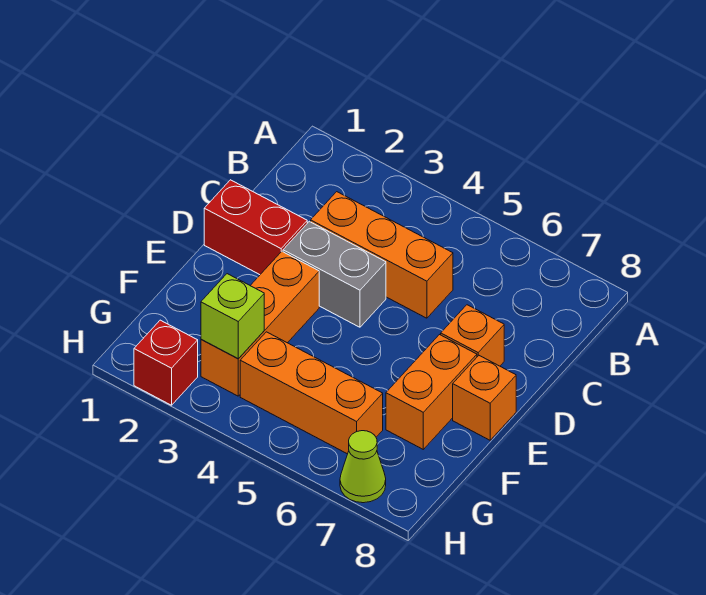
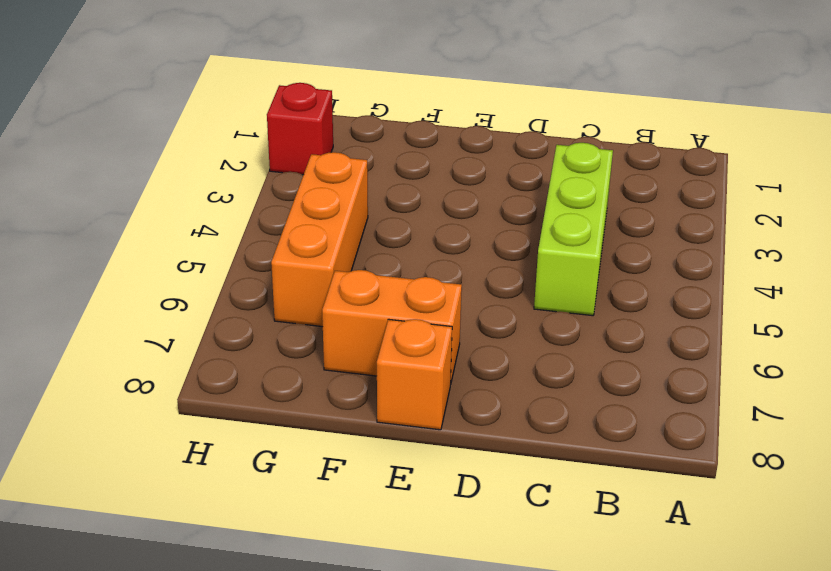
lime 1x3 brick [534,143,613,316] -> orange 1x3 brick [311,192,453,318]
none -> red 1x2 brick [204,180,307,275]
none -> grey 1x2 brick [283,221,386,327]

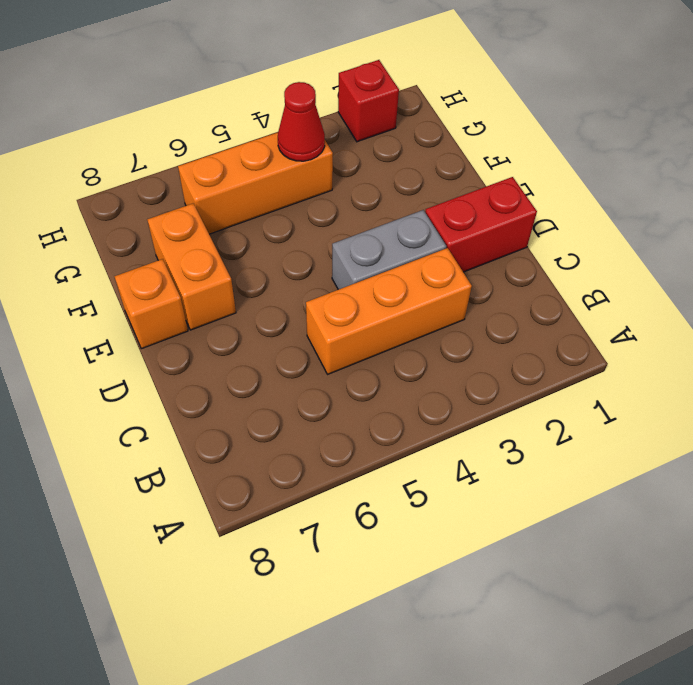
red 1x1 cone [278,82,325,161] -> none
none -> orange 1x1 brick [441,305,504,366]
none -> orange 1x3 brick [201,252,319,396]

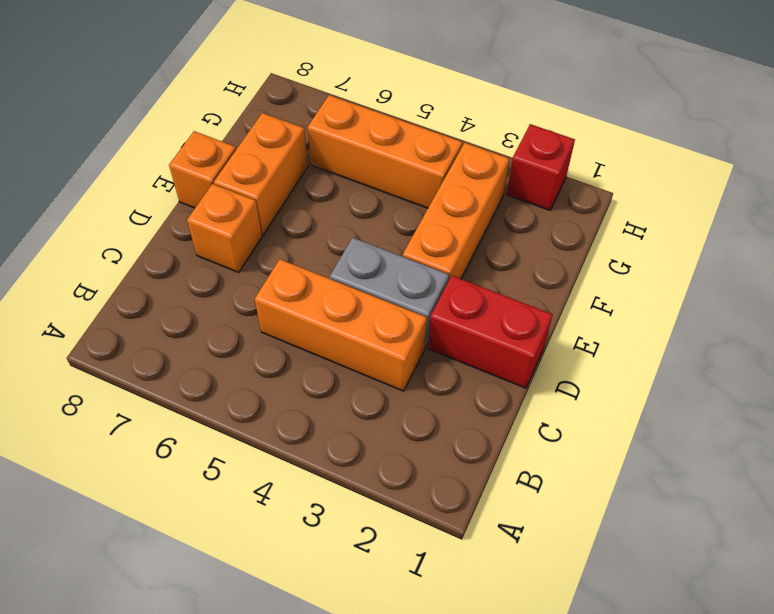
none -> lime 1x1 cone [340,431,386,503]
none -> lime 1x1 brick [201,274,264,359]

